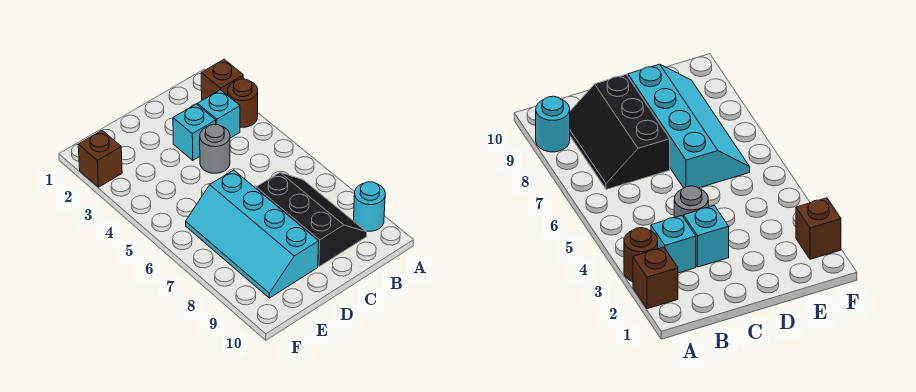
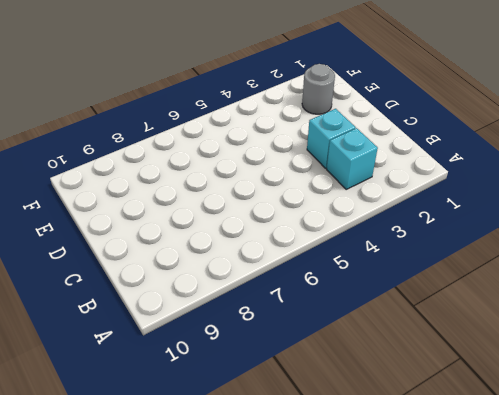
grey 1x1 round brick [302,64,335,114] -> grey 1x1 round brick moved to [200,124,230,173]
none -> brown 1x1 brick [201,59,243,100]
none -> brown 1x1 round brick [228,79,258,127]

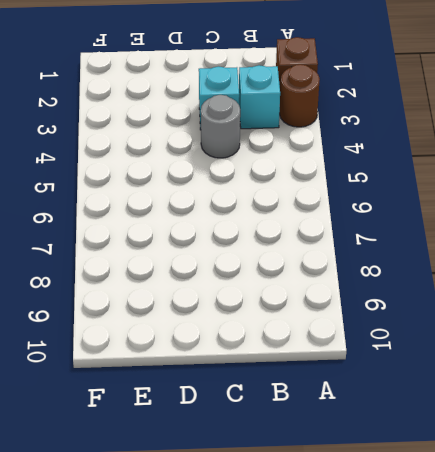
none -> cyan 1x1 round brick [353,182,385,231]
none -> black 2x3 slope [256,173,367,267]

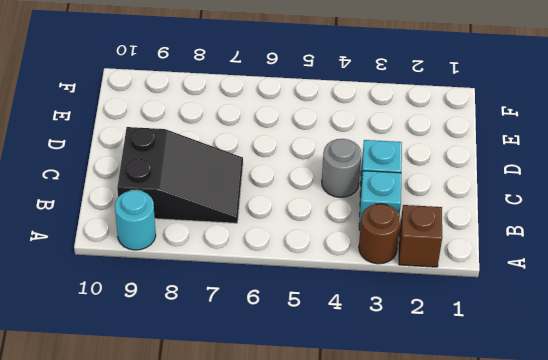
black 2x3 slope [117,127,243,223] -> black 2x3 slope turned to [256,173,367,267]
none -> cyan 2x4 slope [186,170,319,298]
none -> brown 1x1 brick [78,130,122,187]

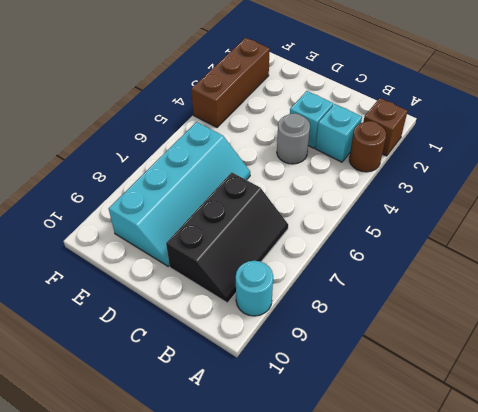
cyan 2x4 slope [109,122,250,266] -> cyan 2x4 slope turned to [186,170,319,298]
brown 1x3 brick [191,38,270,127] -> brown 1x1 brick [78,130,122,187]

